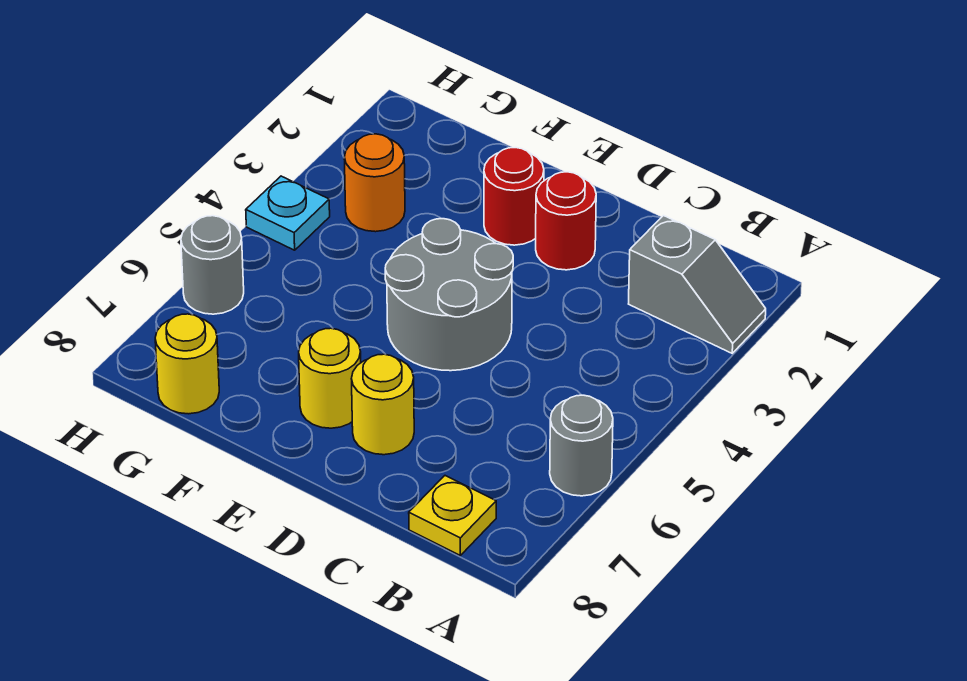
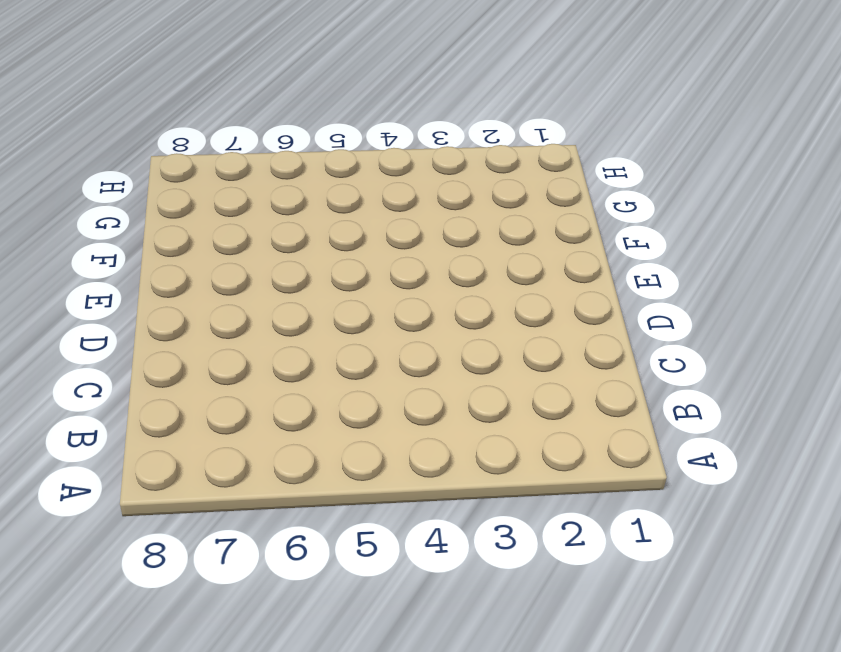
none -> grey 1x2 slope [629,216,766,353]
none -> grey 1x1 round brick [550,395,613,496]
none -> yellow 1x1 plate [409,476,496,555]

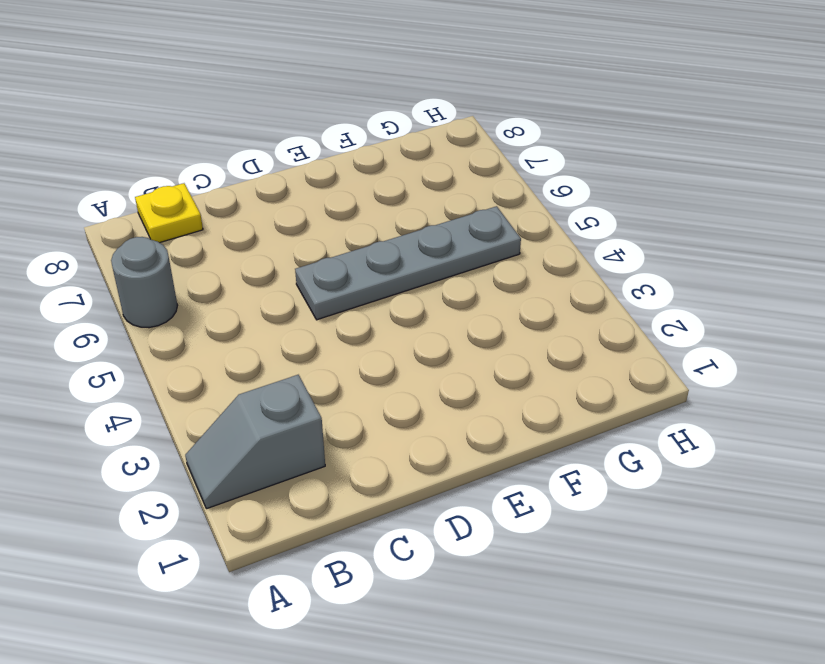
grey 1x4 plate [295,206,521,320] -> grey 2x2 round brick [385,219,513,371]
none -> red 1x1 round brick [536,172,596,270]
none -> yellow 1x1 round brick [351,354,414,455]
none -> red 1x1 round brick [484,148,544,245]

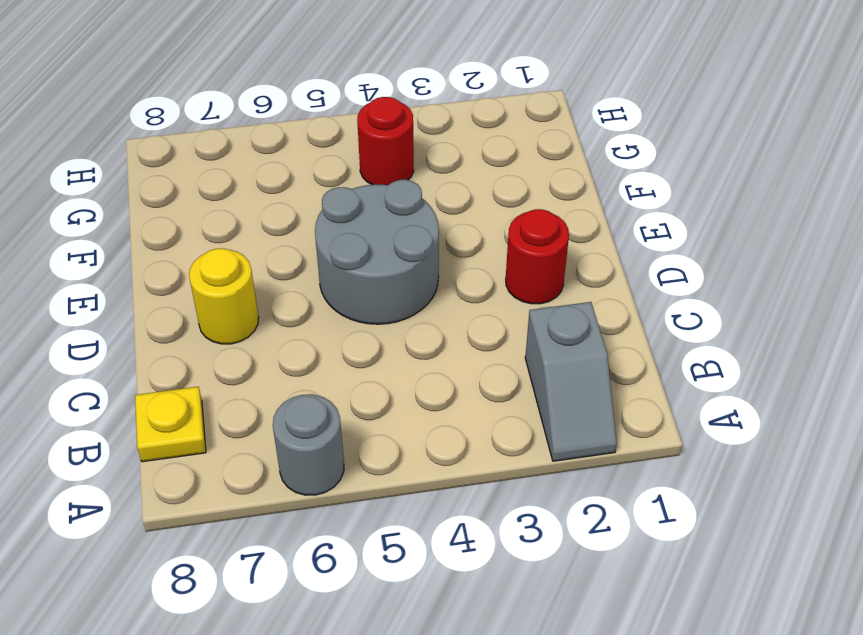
red 1x1 round brick [357,97,414,185] -> red 1x1 round brick moved to [484,148,544,245]
none -> yellow 1x1 round brick [299,328,361,428]
none -> orange 1x1 round brick [344,134,405,232]
none -> yellow 1x1 round brick [155,314,219,414]

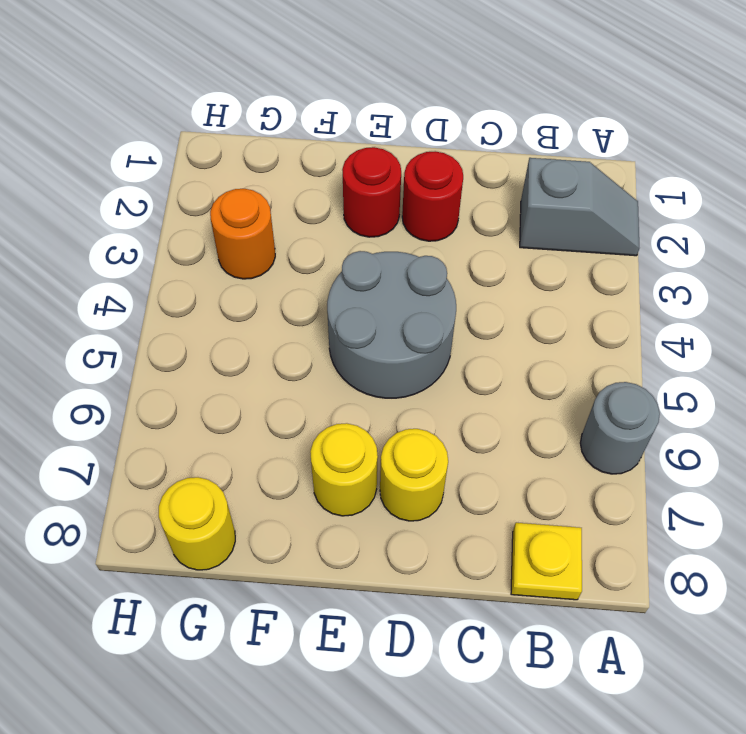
none -> cyan 1x1 plate [246,176,330,250]
none -> grey 1x1 round brick [181,216,244,314]

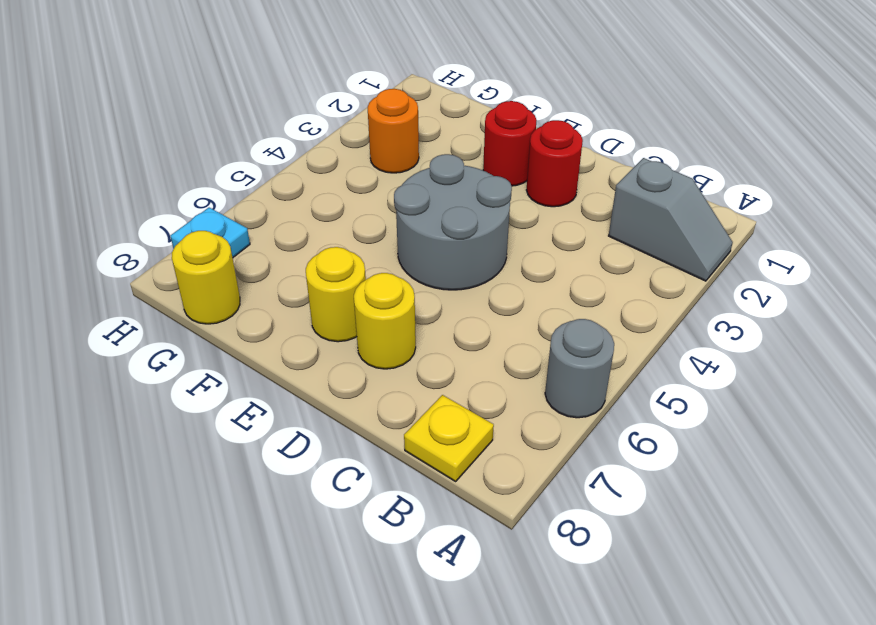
cyan 1x1 plate [170,208,250,258] -> cyan 1x1 plate moved to [246,176,330,250]
none -> grey 1x1 round brick [181,216,244,314]

